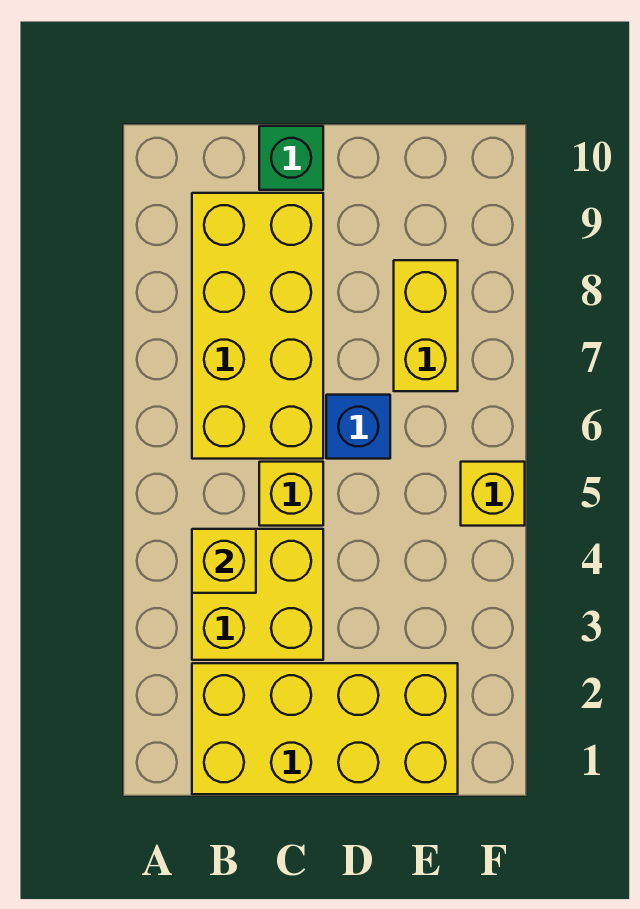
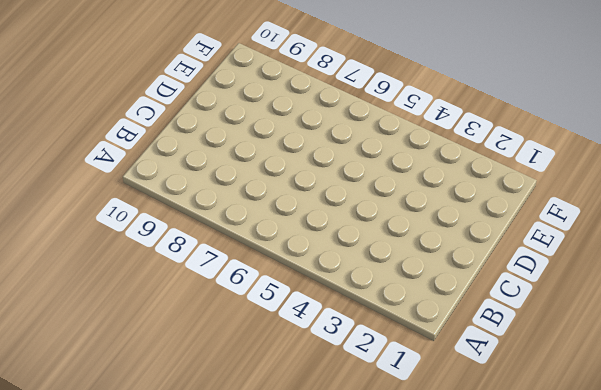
none -> yellow 2x4 brick [192,663,458,794]
none -> yellow 2x2 brick [192,529,323,660]

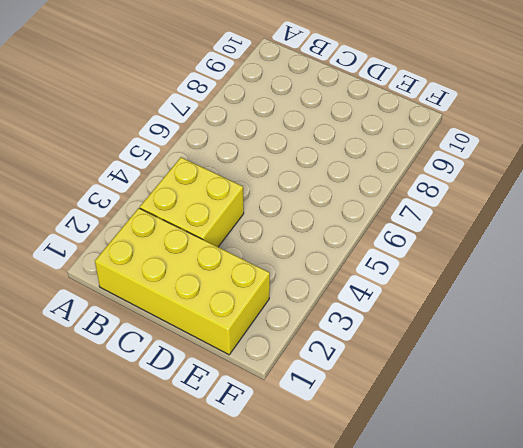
none -> yellow 2x4 brick [192,193,323,459]
none -> yellow 1x1 brick [259,462,323,526]

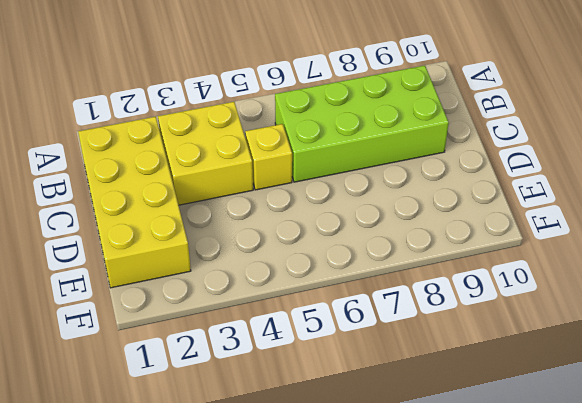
lime 2x4 brick [275,66,449,182] -> yellow 2x4 brick [192,193,323,459]
none -> green 1x1 brick [259,126,323,190]
none -> blue 1x1 brick [326,395,390,459]

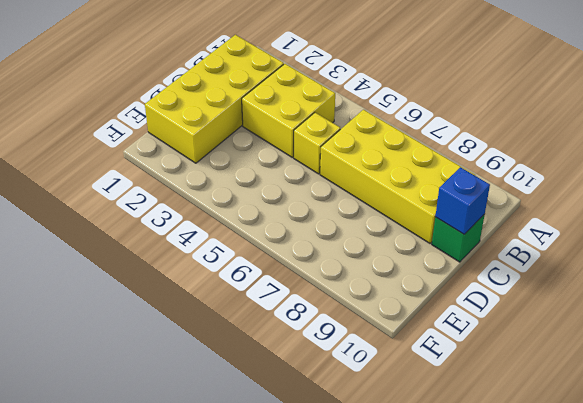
blue 1x1 brick [435,167,490,234] -> blue 1x1 brick moved to [326,395,390,459]
none -> yellow 1x2 brick [394,260,458,391]
none -> yellow 1x1 brick [461,462,525,526]

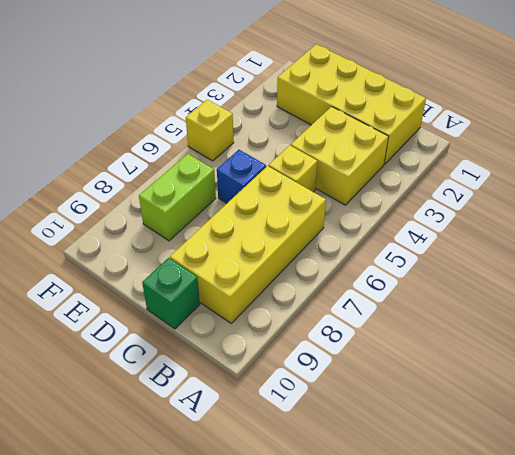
lime 1x2 brick [139,154,216,241] -> yellow 1x2 brick [394,260,458,391]
none -> yellow 1x1 brick [192,529,256,593]

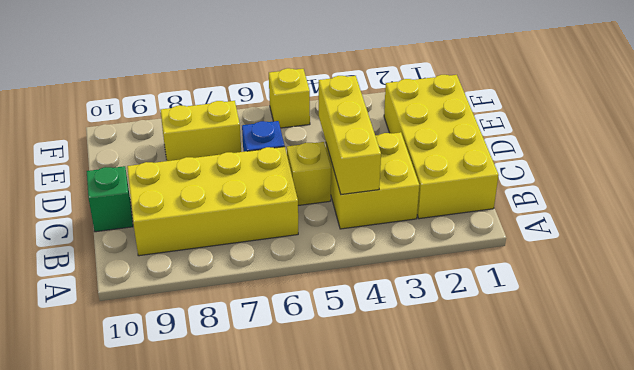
yellow 1x3 brick [319,76,381,195] -> yellow 1x1 brick [192,529,256,593]

